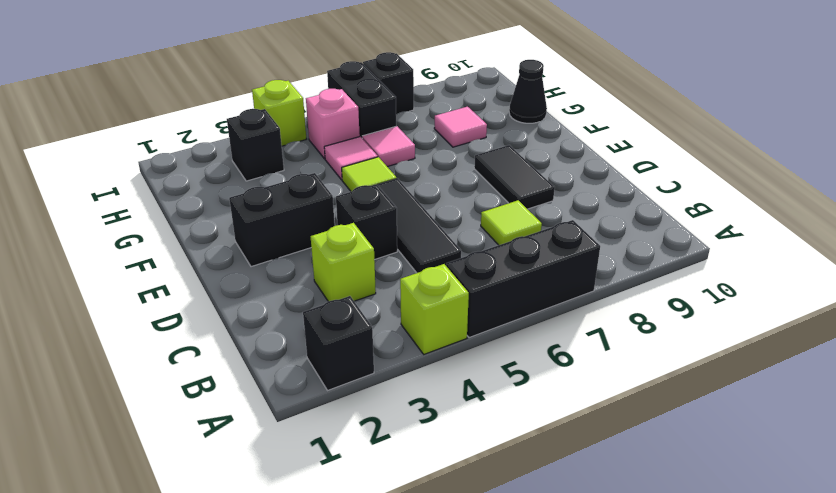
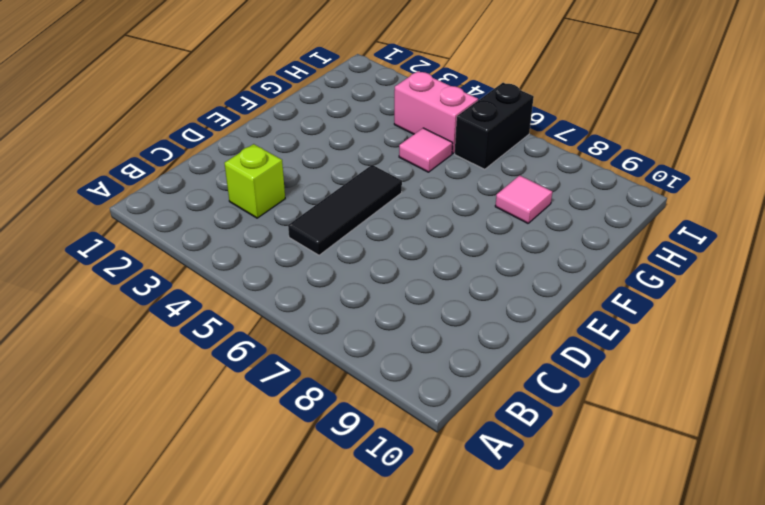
pink 1x2 brick [394,71,478,154] -> pink 1x1 brick [306,89,360,159]
none -> black 1x1 brick [303,296,374,390]
none -> lime 1x1 brick [400,264,469,354]
none -> black 1x3 brick [446,220,600,338]

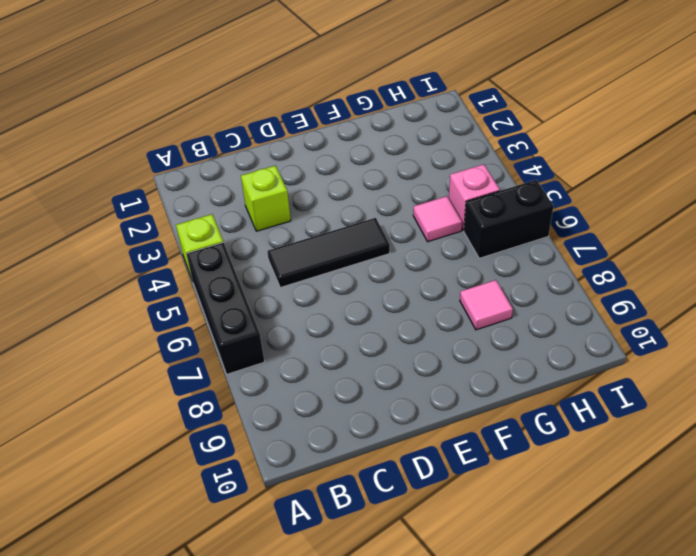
none -> black 1x1 brick [303,296,374,390]
none -> lime 1x1 tile [481,200,542,245]
none -> black 1x1 brick [336,184,397,260]

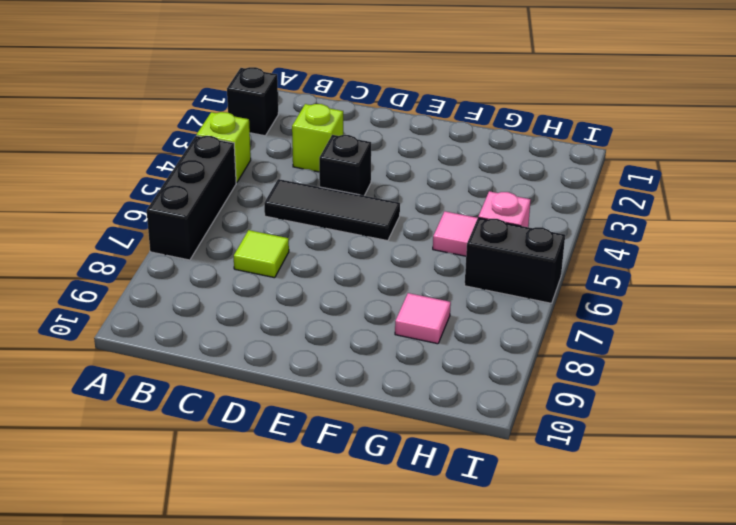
none -> black 1x2 tile [474,145,555,209]
none -> black 1x2 brick [229,173,335,267]
none -> lime 1x1 tile [342,157,397,192]

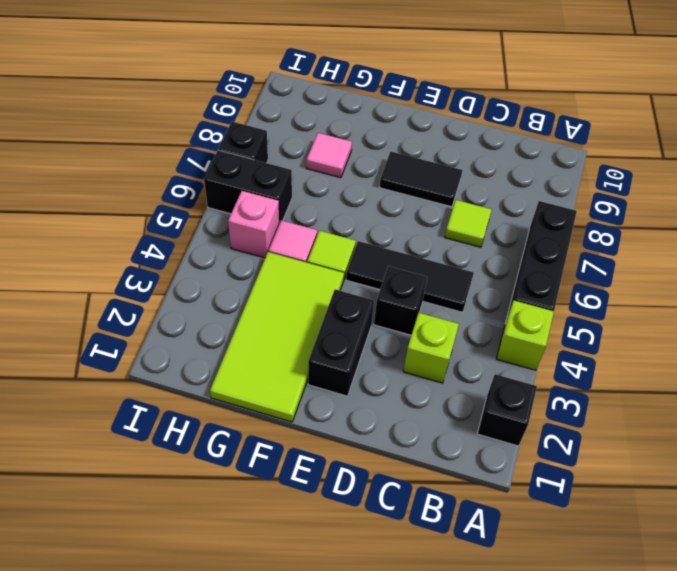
lime 2x4 tile [210,252,344,422] -> none
none -> pink 1x1 tile [362,126,415,167]
none -> black 1x1 cone [509,60,547,123]
none -> black 1x1 brick [227,109,284,181]

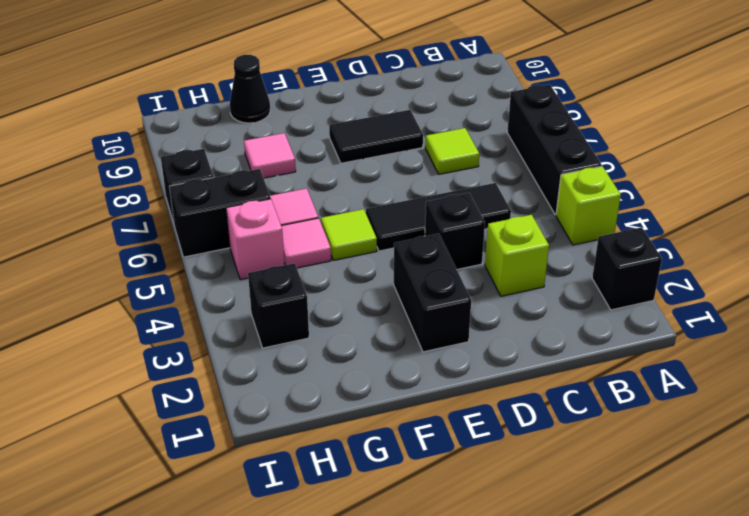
none -> lime 1x1 brick [252,80,306,146]

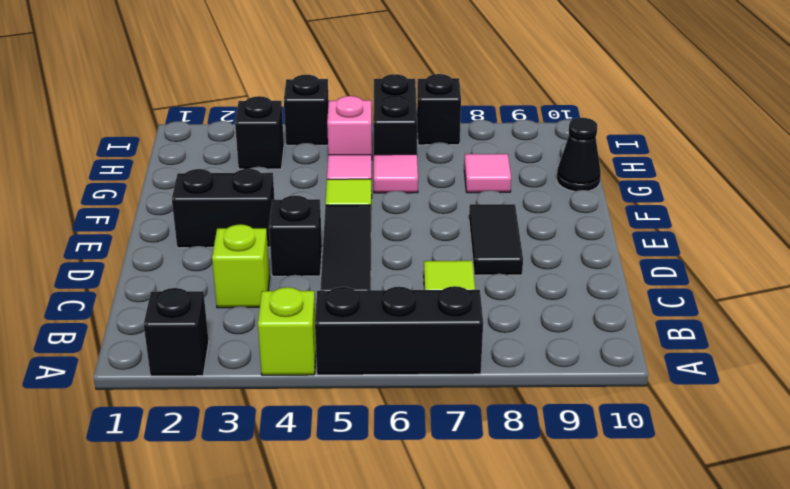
black 1x1 brick [284,75,329,145] -> lime 1x1 brick [252,80,306,146]

